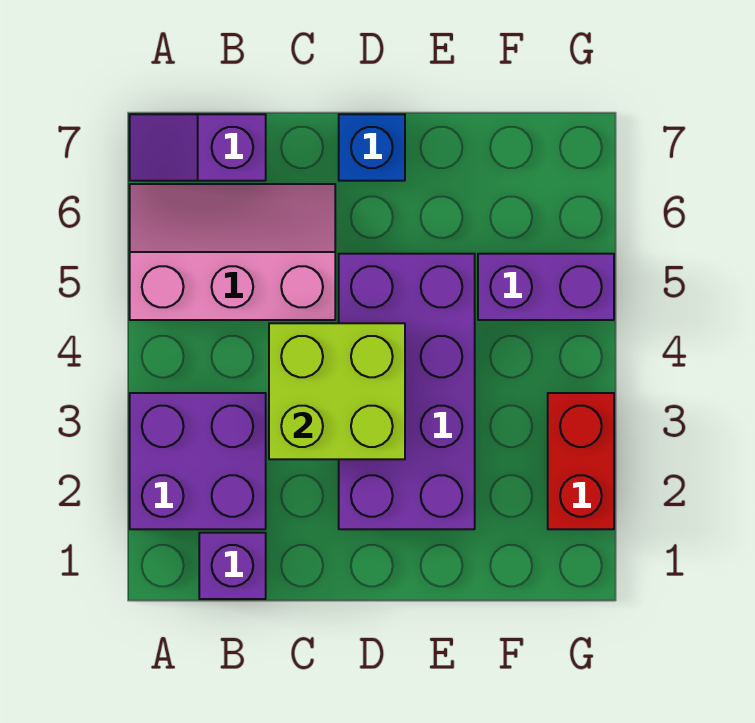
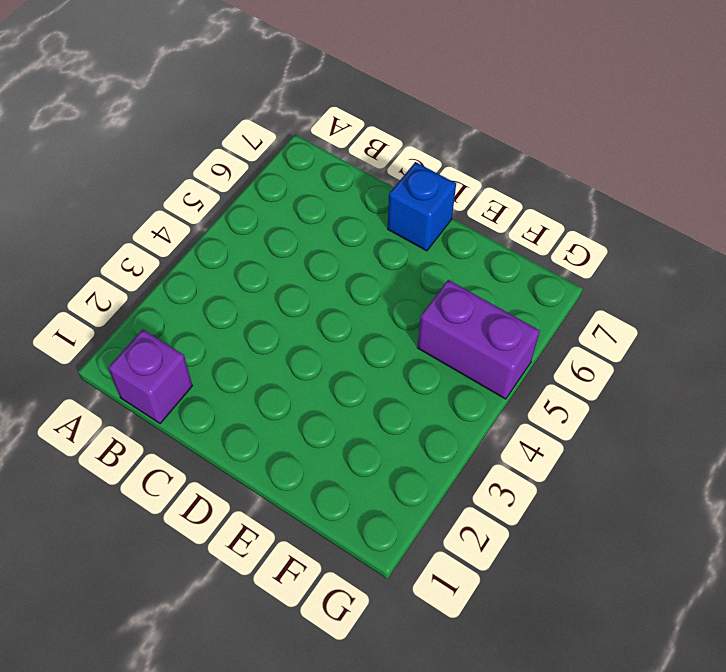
none -> purple 2x2 brick [130,393,266,529]
none -> pink 2x3 slope [130,184,335,320]

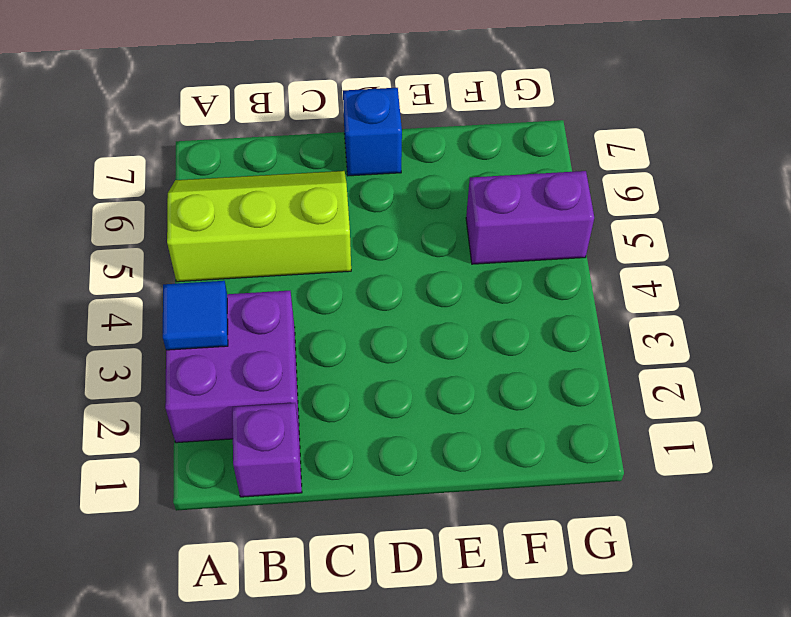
blue 1x1 tile [163,281,228,350] -> none
lime 2x3 slope [167,171,351,282] -> pink 2x3 slope [130,184,335,320]
none -> purple 1x2 slope [130,114,266,181]
none -> purple 2x4 brick [339,254,475,529]

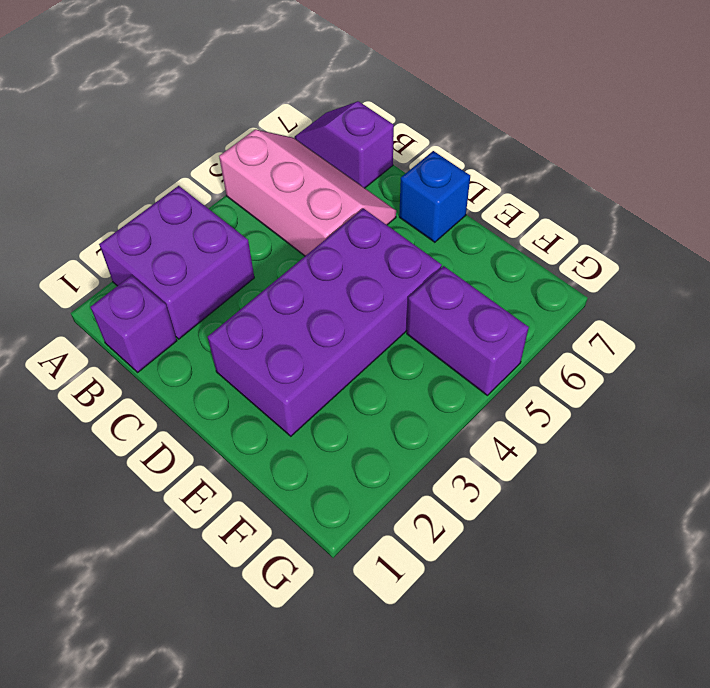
none -> red 1x2 brick [548,393,614,529]
none -> lime 2x2 brick [269,323,405,459]

